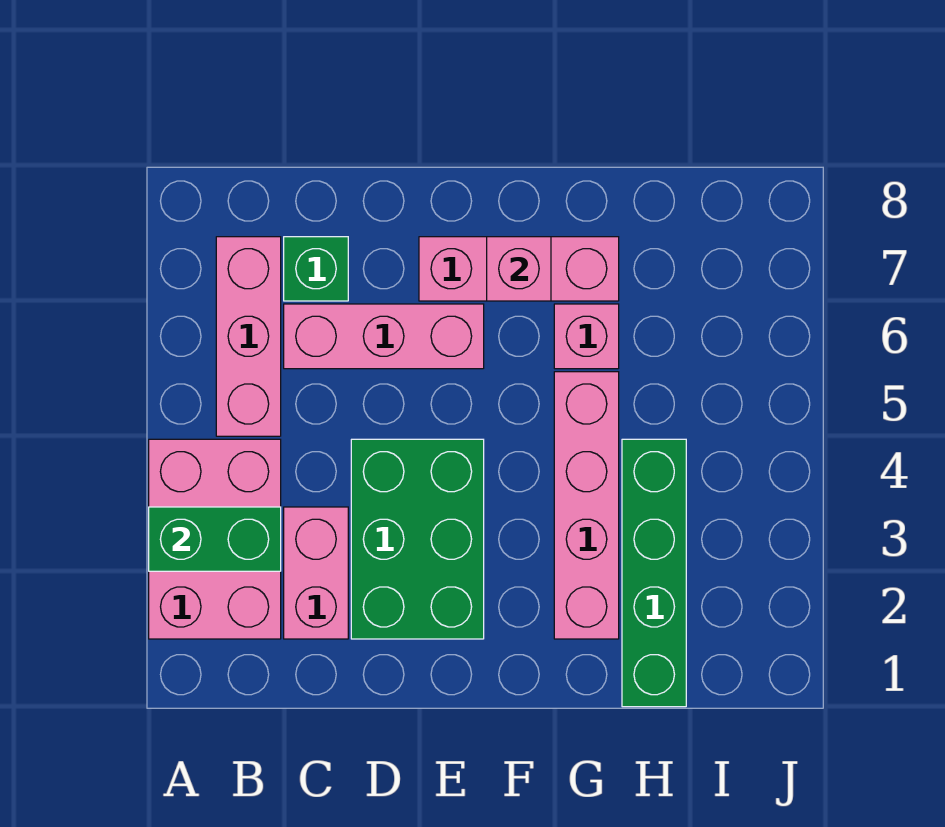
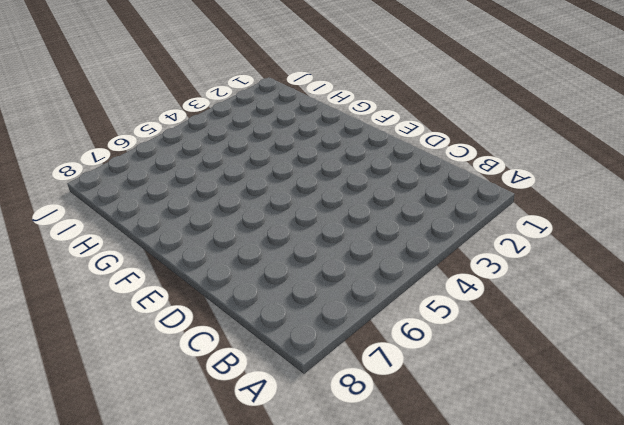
none -> pink 2x3 brick [149,439,281,639]
none -> pink 1x3 brick [216,237,281,436]
none -> pink 1x2 brick [284,507,348,639]

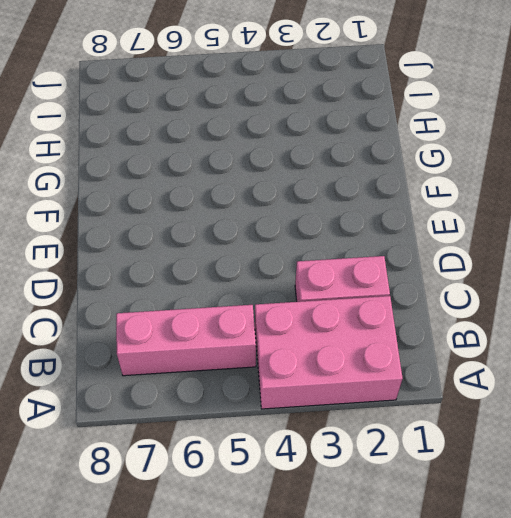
none -> pink 1x3 brick [284,304,484,369]
none -> green 1x1 brick [284,237,348,301]
none -> green 2x3 brick [351,439,484,639]

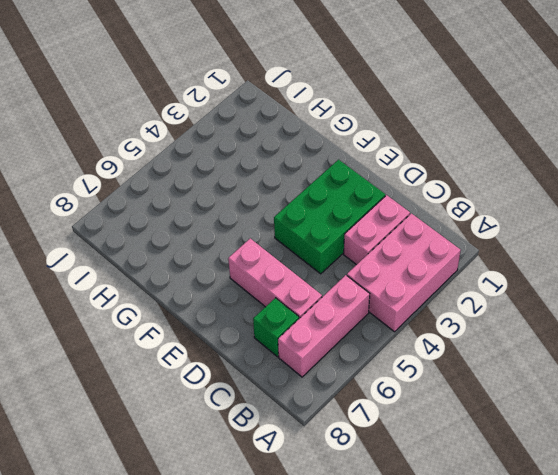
none -> pink 1x3 brick [419,237,619,301]
none -> pink 1x4 brick [554,372,619,639]
none -> pink 1x1 brick [554,304,619,369]

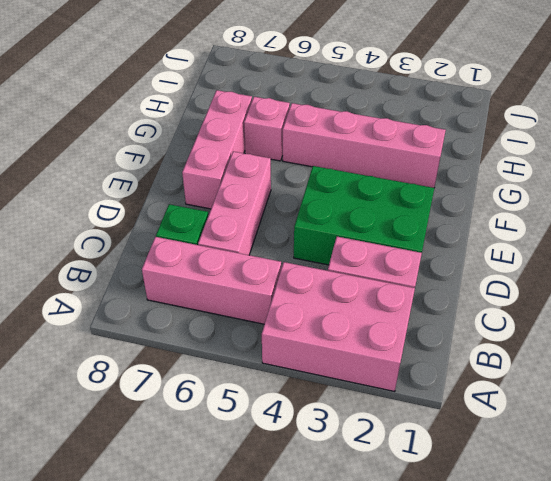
none -> green 1x4 brick [622,439,686,707]
none -> green 1x2 brick [149,507,281,571]
none -> pink 1x1 brick [487,237,551,301]

